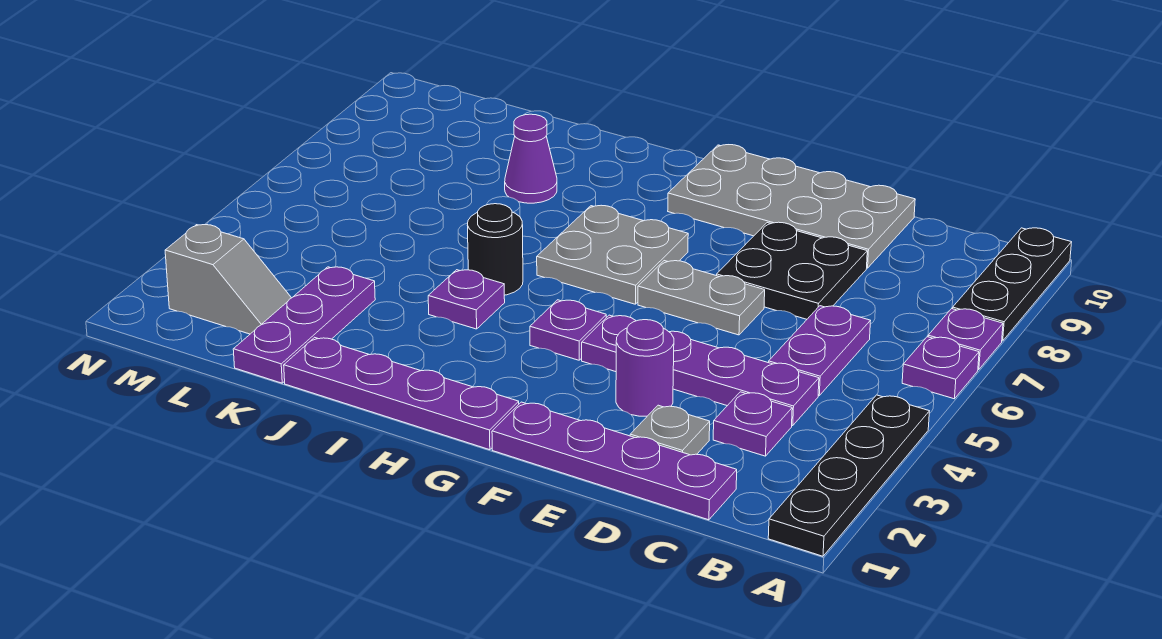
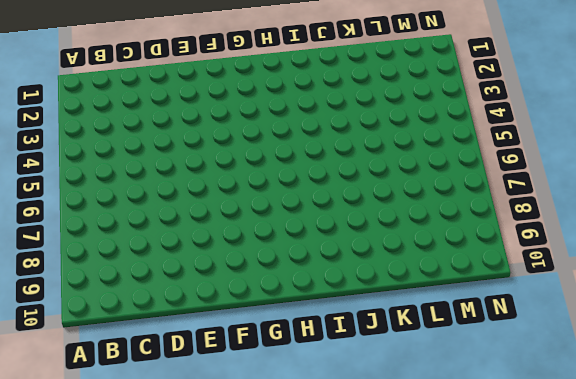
none -> black 1x4 plate [768,395,929,556]
none -> purple 1x1 plate [902,337,979,399]
none -> purple 1x1 plate [928,309,1003,370]

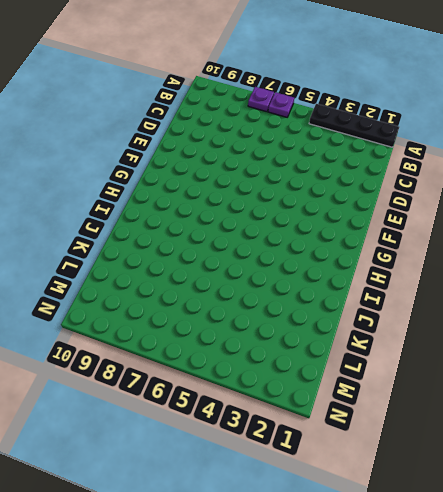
none -> black 1x3 plate [953,228,1072,341]
none -> purple 1x4 plate [492,402,737,520]
none -> purple 1x1 plate [713,392,792,456]

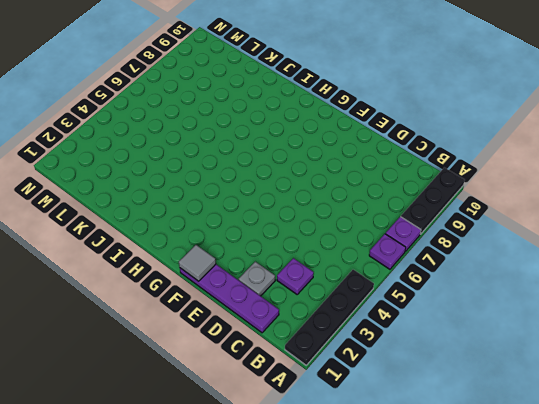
grey 1x1 tile [179,245,216,281] -> none
none -> purple 1x4 plate [582,315,819,426]
none -> purple 1x2 plate [769,306,870,396]
none -> black 2x2 plate [717,222,867,319]

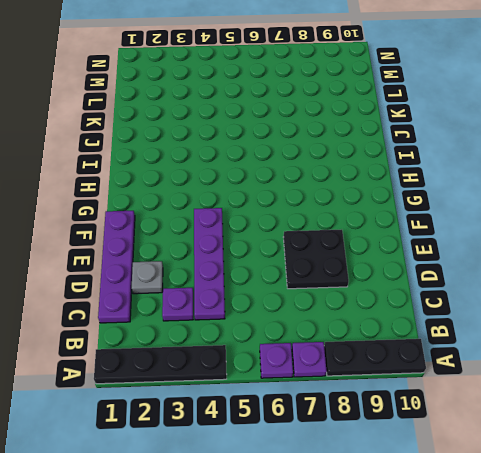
none -> purple 1x2 plate [769,306,870,396]
none -> grey 2x4 plate [668,145,915,268]
none -> purple 1x1 round brick [616,320,674,416]

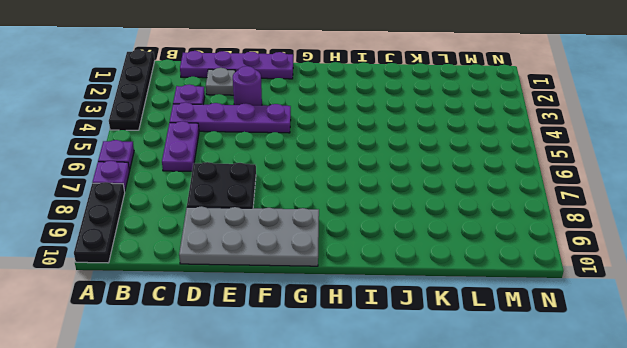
none -> grey 1x2 plate [638,261,765,335]
none -> purple 1x4 plate [284,337,519,450]
none -> purple 1x1 plate [530,300,606,360]

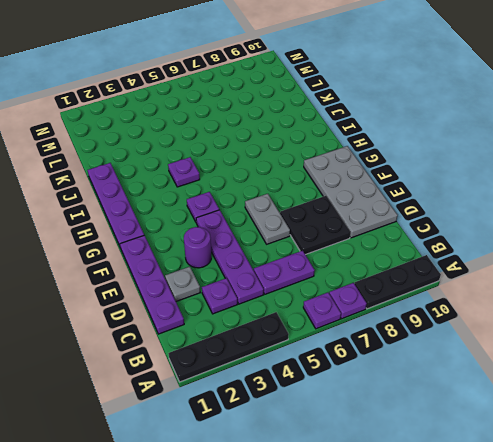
none -> grey 2x2 plate [537,205,688,304]
none -> black 1x1 round brick [468,204,523,295]
none -> purple 1x1 cone [505,114,557,203]

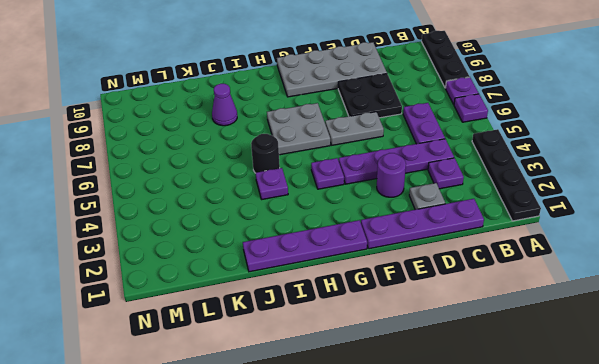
none -> purple 1x3 plate [233,267,375,383]
none -> grey 1x2 slope [165,225,291,334]

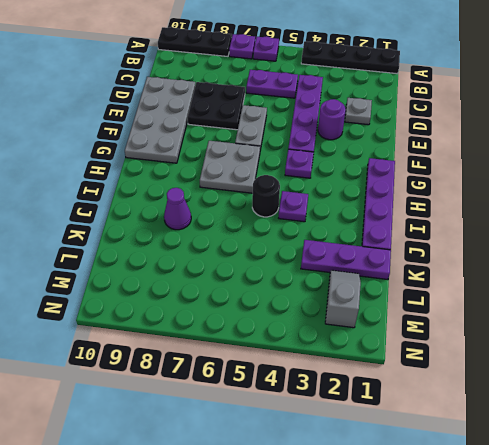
none -> purple 1x4 plate [492,402,737,520]
none -> purple 1x1 plate [713,392,792,456]

